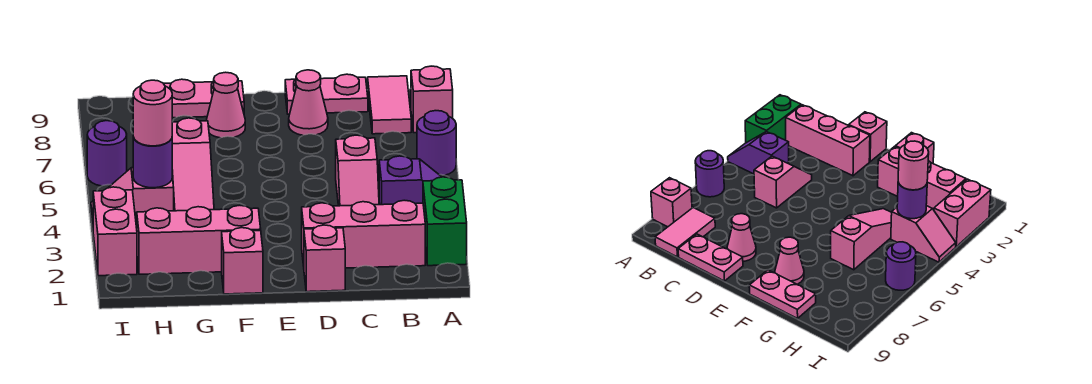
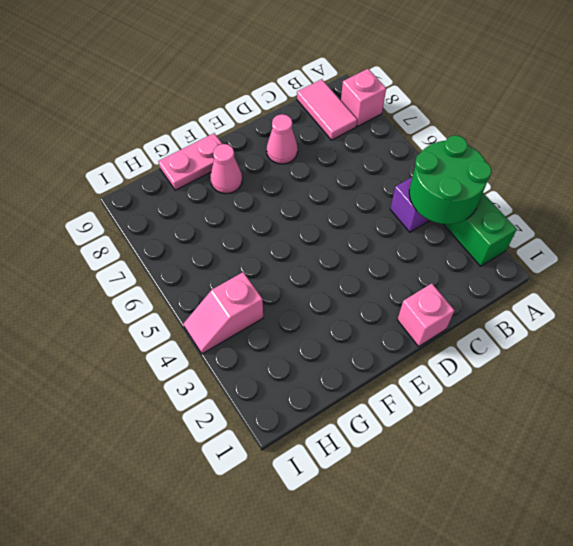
green 2x2 round brick [409,135,492,224] -> none
none -> purple 1x1 round brick [417,111,456,175]
none -> pink 1x3 brick [302,200,425,268]
none -> pink 1x2 slope [336,135,379,206]

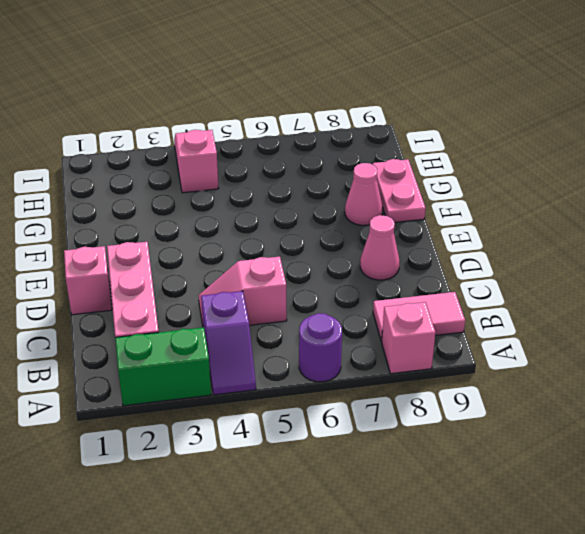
none -> pink 1x2 plate [285,74,368,114]
none -> pink 1x1 brick [222,228,263,294]
none -> pink 1x3 brick [137,205,261,274]

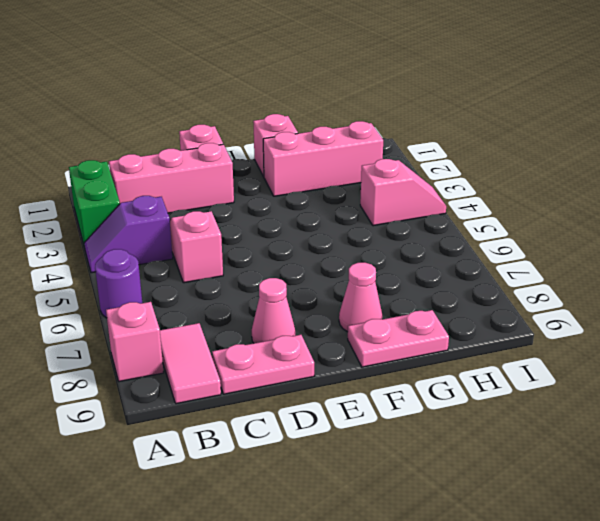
none -> pink 1x3 slope [172,118,214,211]
none -> pink 1x2 brick [93,187,137,276]
none -> purple 1x1 round brick [87,121,127,186]

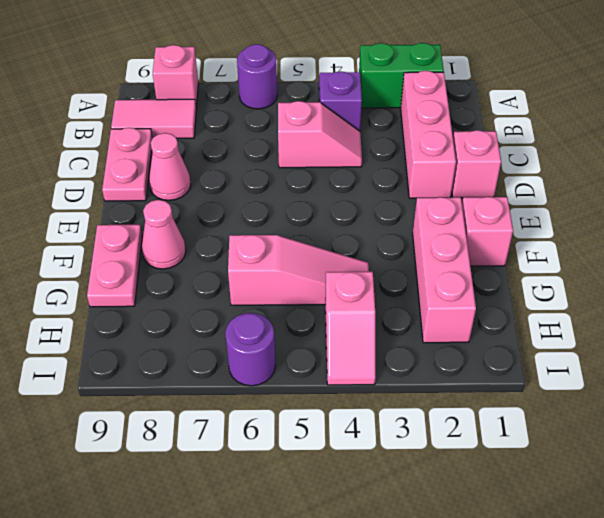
none -> pink 1x2 brick [93,187,137,276]
none -> purple 1x1 round brick [133,138,172,188]
none -> pink 1x1 round brick [133,80,172,146]

